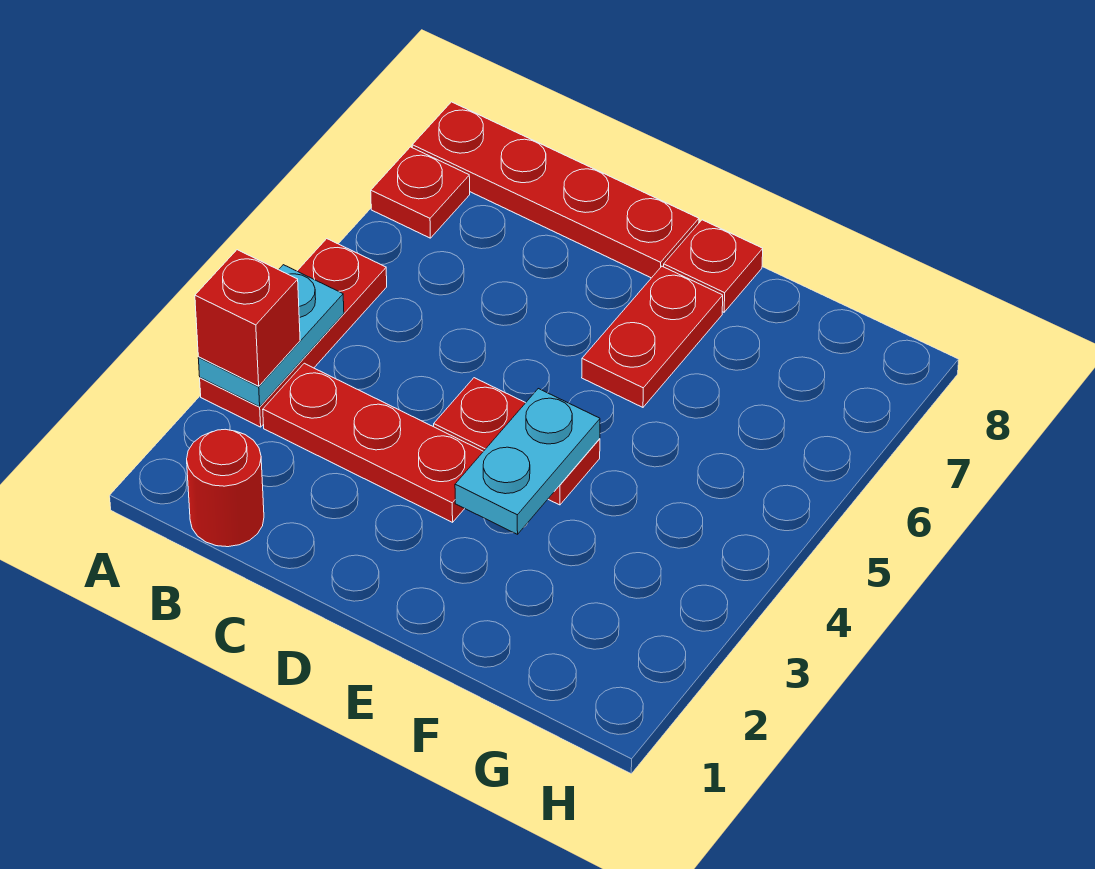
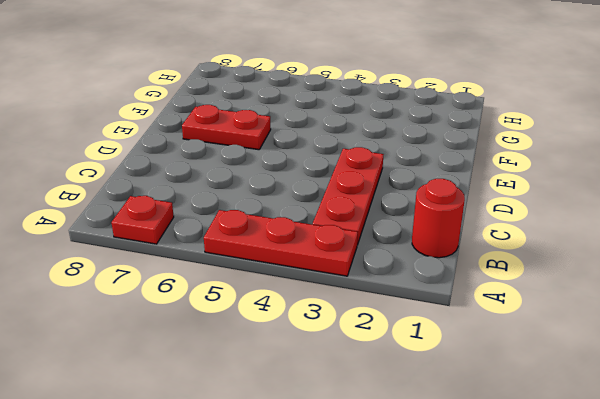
none -> red 1x4 plate [412,102,699,278]
none -> red 1x2 plate [434,378,600,505]

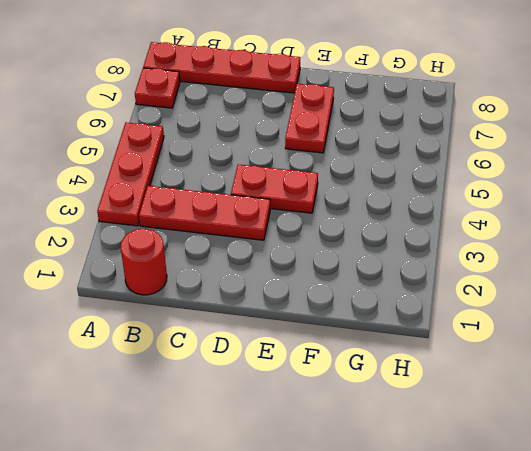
none -> red 1x1 plate [664,220,763,312]
none -> cyan 1x2 plate [198,265,344,407]

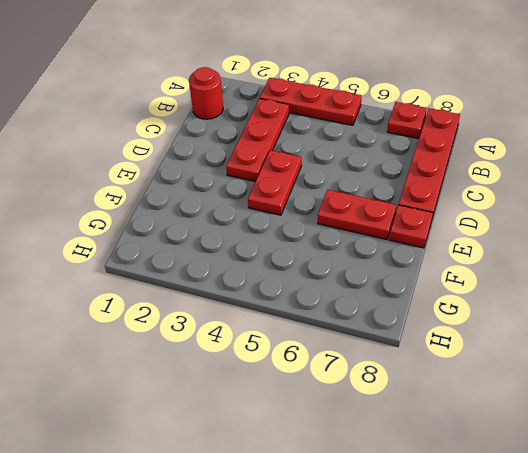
none -> cyan 1x2 plate [198,265,344,407]
none -> cyan 1x2 plate [455,389,600,534]

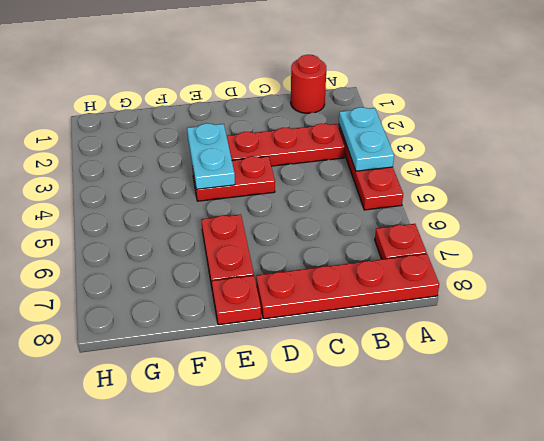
none -> red 1x1 brick [195,250,300,386]

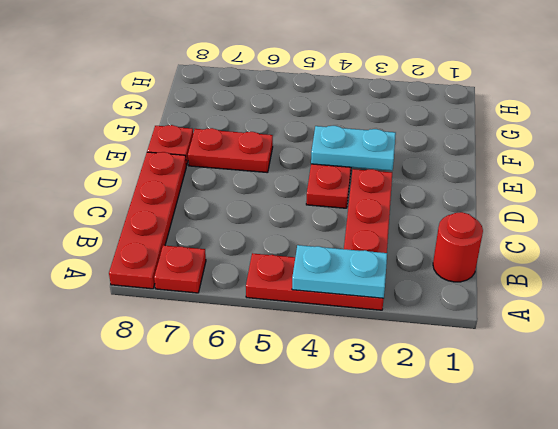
none -> red 1x1 brick [195,250,300,386]

